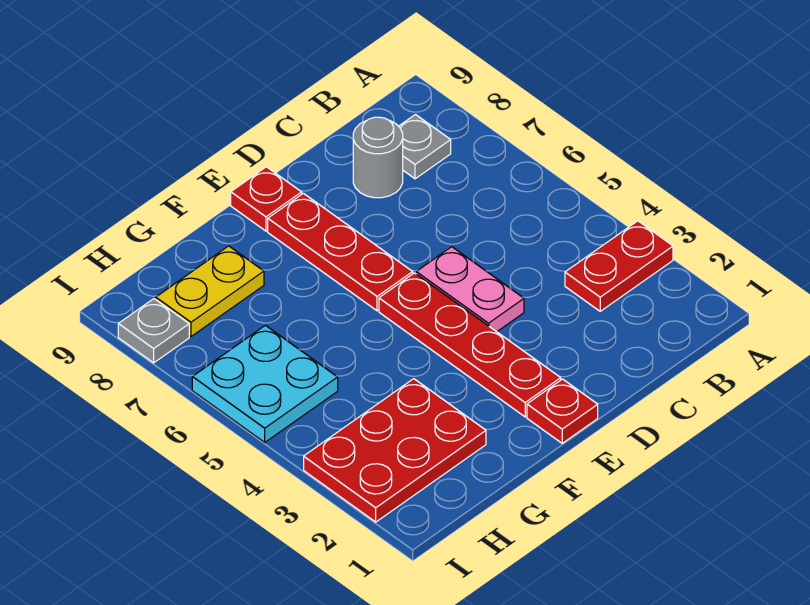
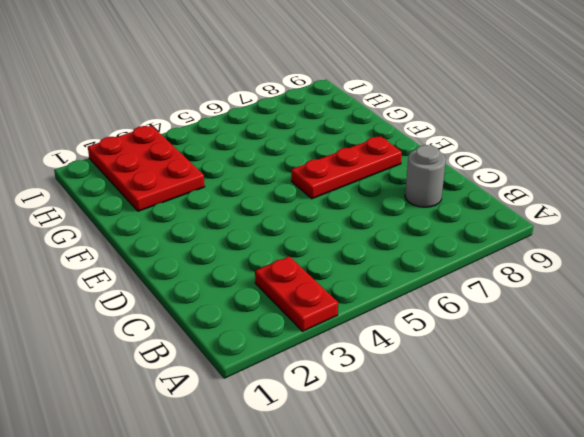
none -> grey 1x1 plate [399,115,451,179]
none -> pink 1x2 plate [416,247,524,332]
none -> red 1x1 plate [527,379,598,443]

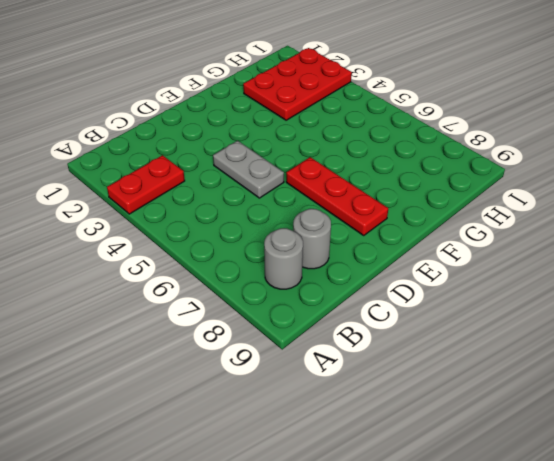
grey 1x1 round brick [264,228,303,289] -> grey 1x1 plate [399,115,451,179]
grey 1x2 plate [213,141,284,198] -> pink 1x2 plate [416,247,524,332]
none -> red 1x1 plate [527,379,598,443]
none -> red 1x4 plate [379,273,561,417]
none -> red 1x1 plate [231,167,302,231]

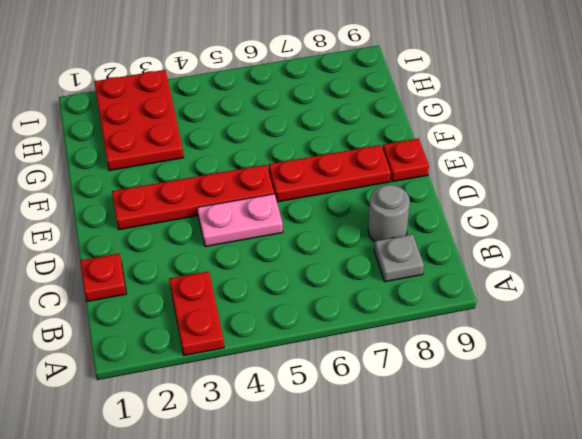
red 1x1 plate [80,254,126,302] -> red 1x1 plate moved to [527,379,598,443]
none -> yellow 1x2 plate [156,246,264,336]
none -> cyan 2x2 plate [192,325,338,442]
none -> grey 1x1 plate [118,299,189,363]

